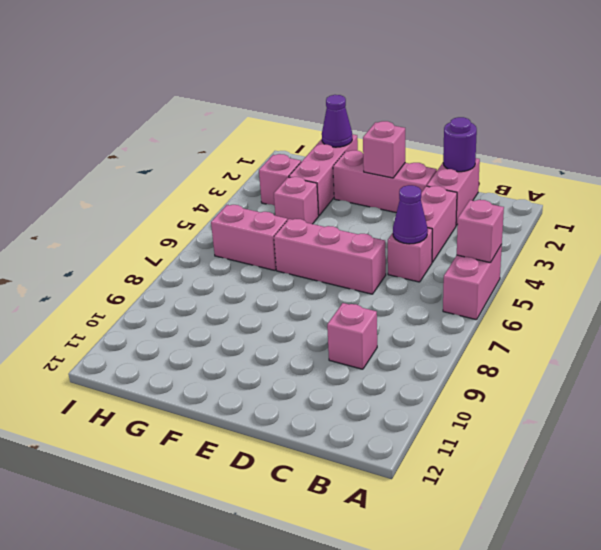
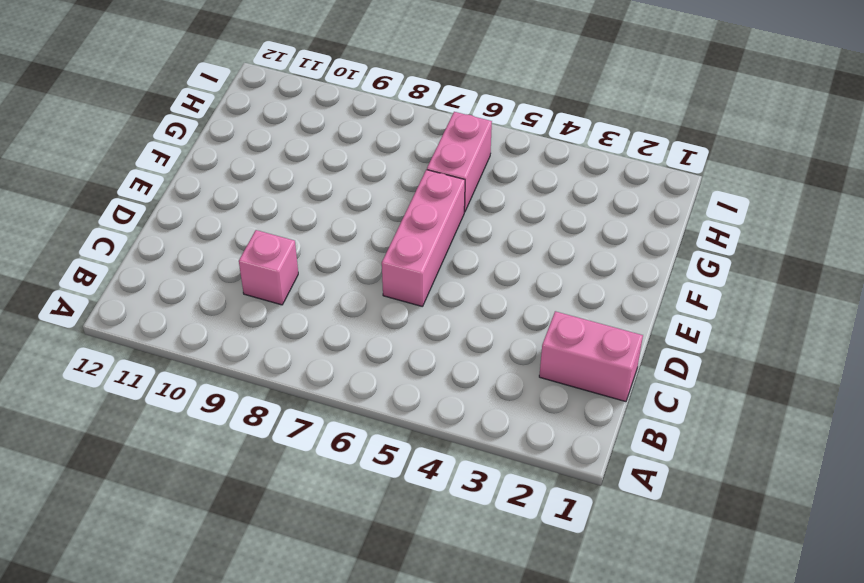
none -> pink 1x2 brick [443,245,502,320]
none -> pink 1x2 brick [421,186,457,262]
none -> pink 1x1 brick [388,228,432,282]

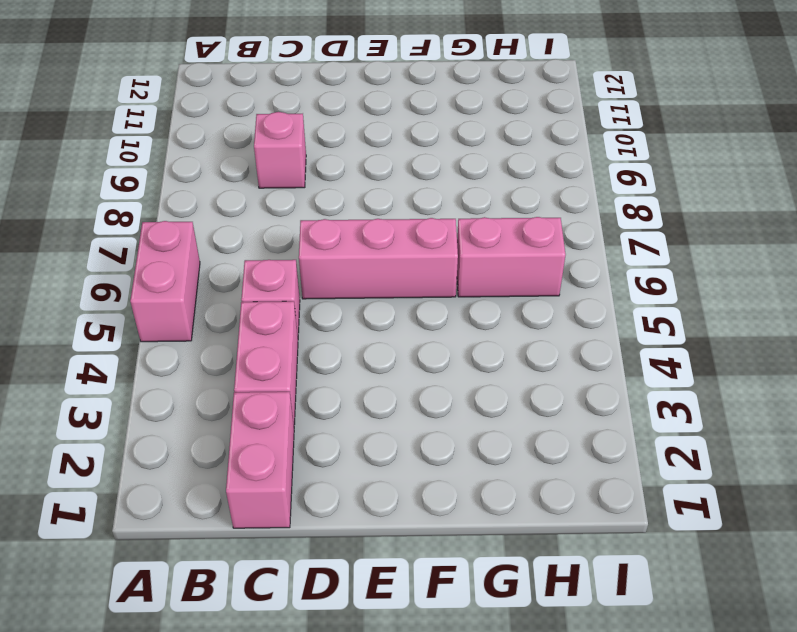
none -> pink 1x3 brick [333,150,437,213]
none -> pink 1x3 brick [289,134,358,216]
none -> pink 1x1 brick [274,177,319,224]

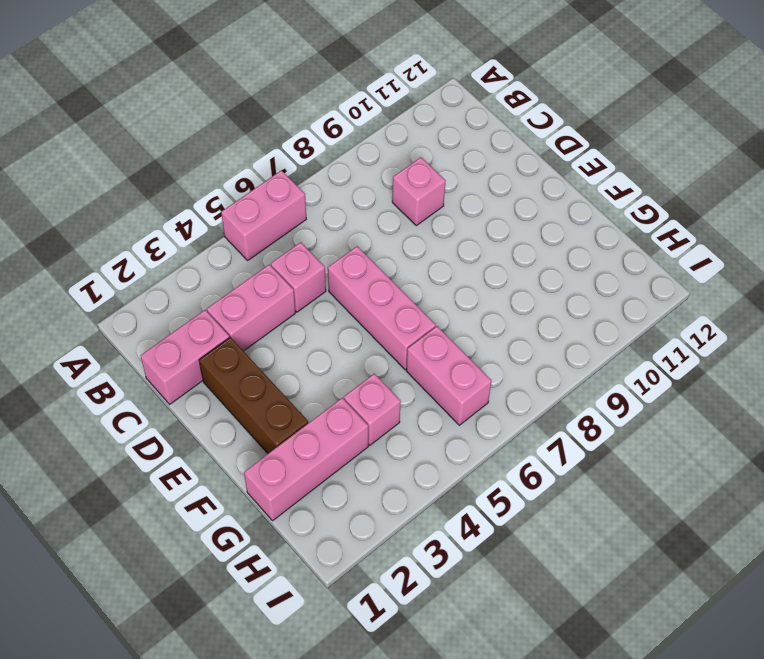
brown 1x3 brick [199,337,308,453] -> pink 1x3 brick [333,150,437,213]
none -> pink 1x1 brick [259,154,301,206]
none -> pink 1x1 brick [457,200,504,263]
none -> purple 1x1 round brick [443,117,477,172]

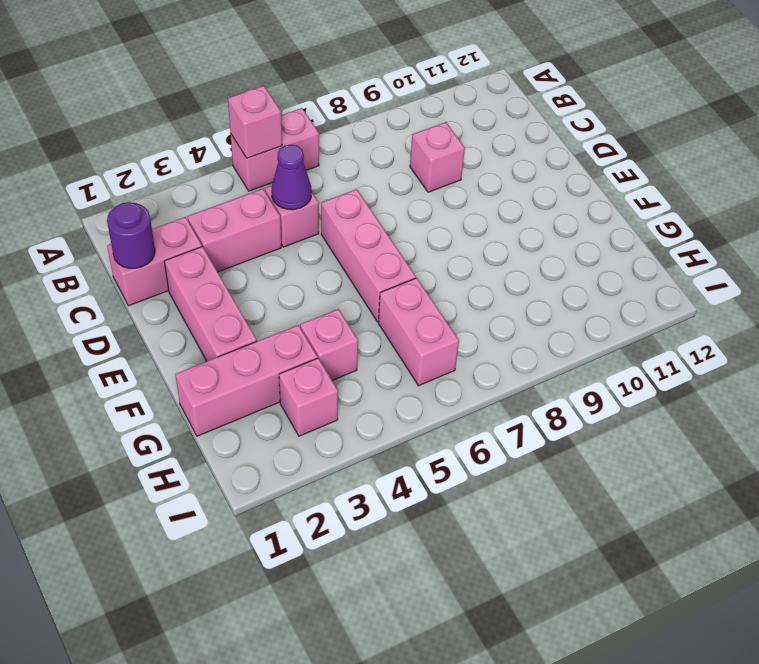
none -> pink 1x1 brick [363,121,405,178]
none -> purple 1x1 cone [322,95,352,147]

